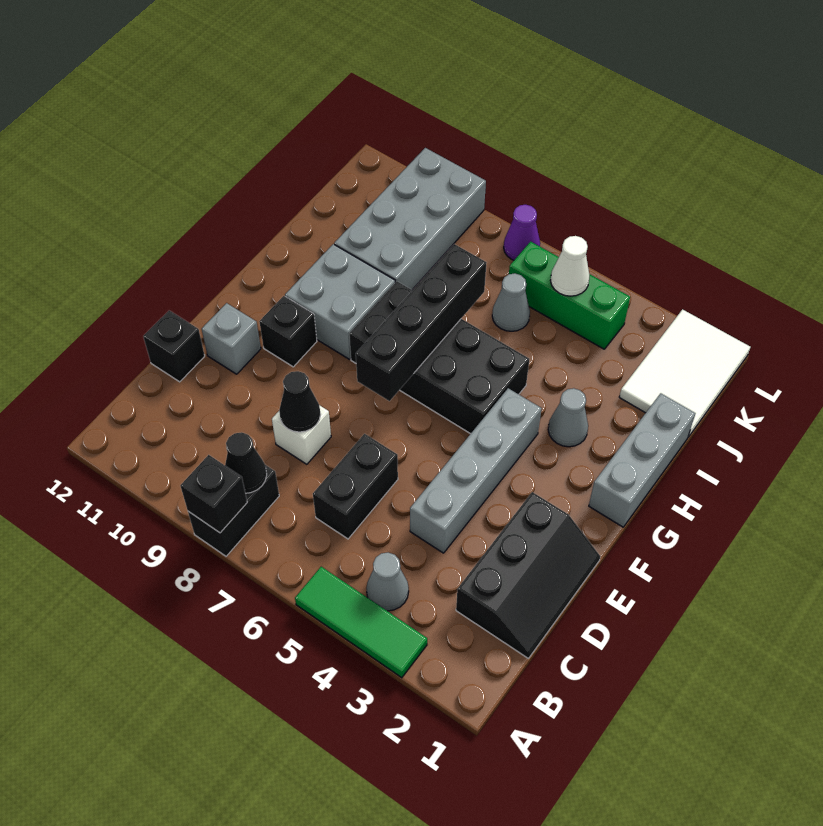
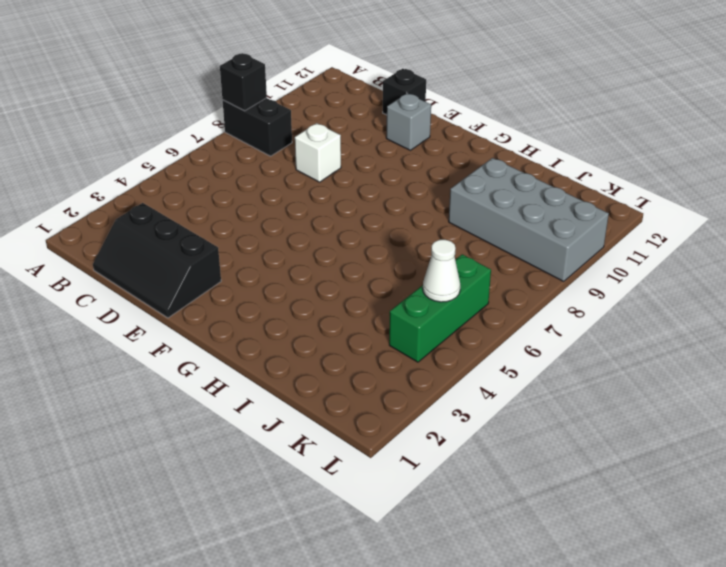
none -> green 1x3 tile [295,567,427,678]
none -> grey 1x1 cone [366,553,409,611]
none -> black 1x2 brick [313,434,398,539]

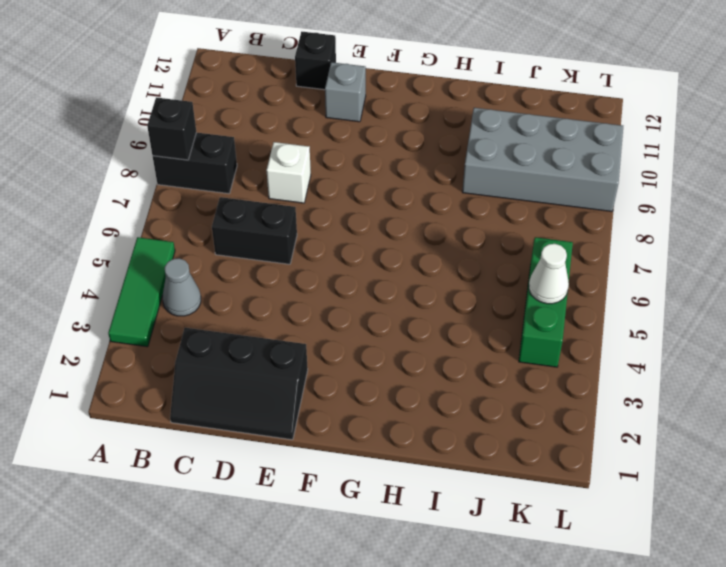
none -> grey 1x4 brick [410,388,542,553]
none -> black 1x1 brick [259,296,317,367]
none -> grey 1x3 brick [589,393,695,527]

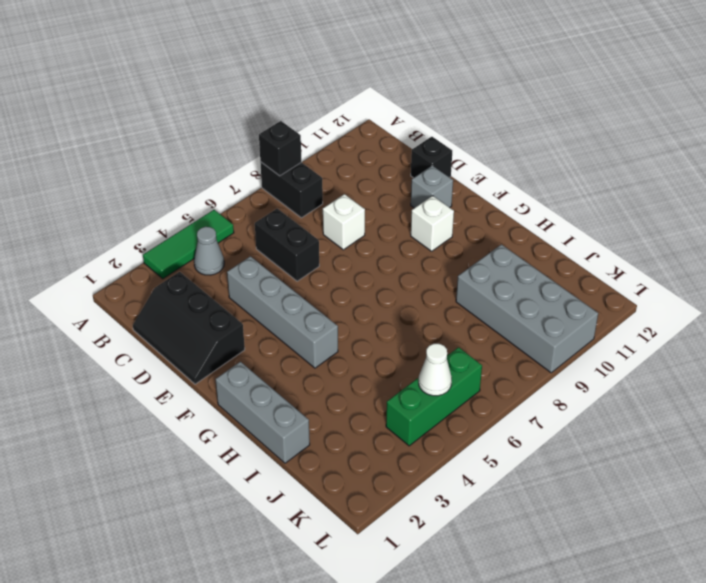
white 1x1 brick [411,196,454,251] -> black 1x1 brick [259,296,317,367]
none -> black 2x4 brick [349,282,529,434]
none -> grey 2x2 brick [285,244,395,359]
none -> grey 1x1 cone [548,388,588,447]

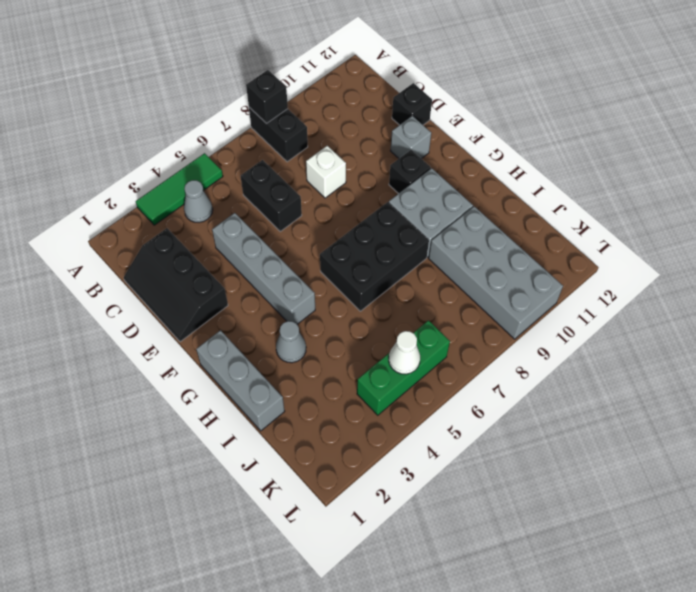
black 2x3 brick [320,202,429,311] -> black 2x4 brick [349,282,529,434]
none -> white 2x3 tile [619,309,750,437]
none -> grey 1x1 cone [492,273,530,331]
none -> purple 1x1 cone [504,205,540,260]

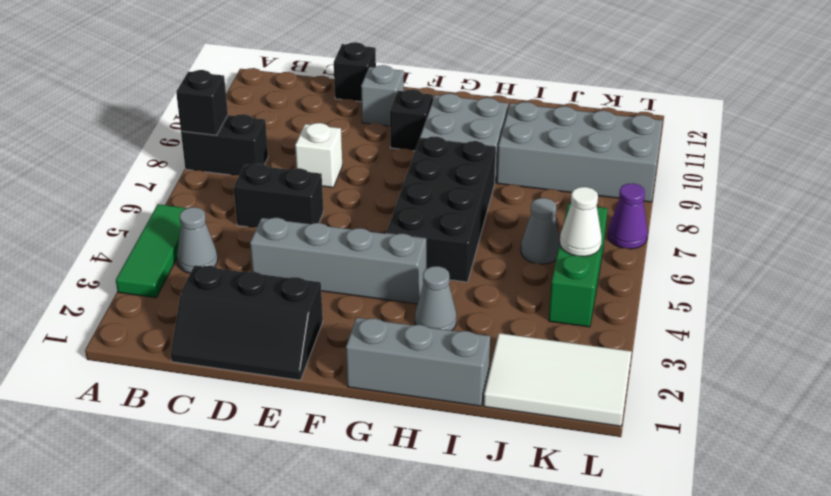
none -> black 1x1 cone [225,432,267,493]
none -> black 1x1 cone [279,371,321,432]
none -> black 1x4 brick [356,244,486,401]

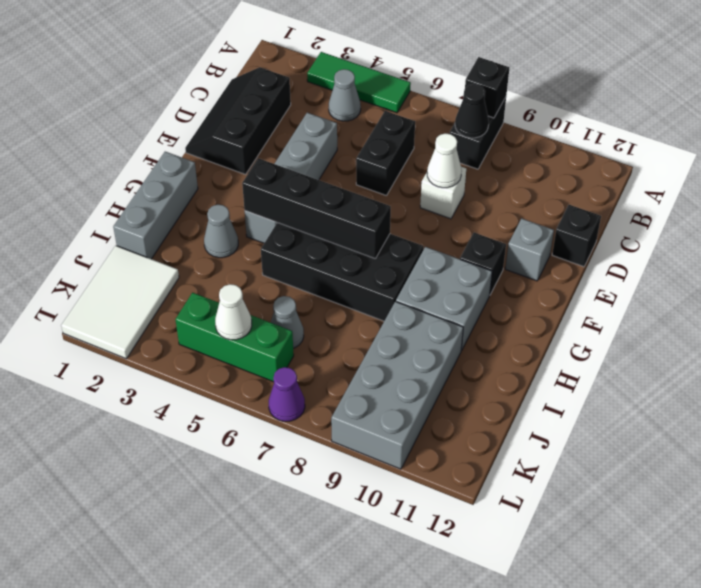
white 1x1 cone [427,133,461,188] -> black 1x1 cone [279,371,321,432]
black 1x4 brick [242,158,391,259] -> black 1x4 brick turned to [356,244,486,401]

